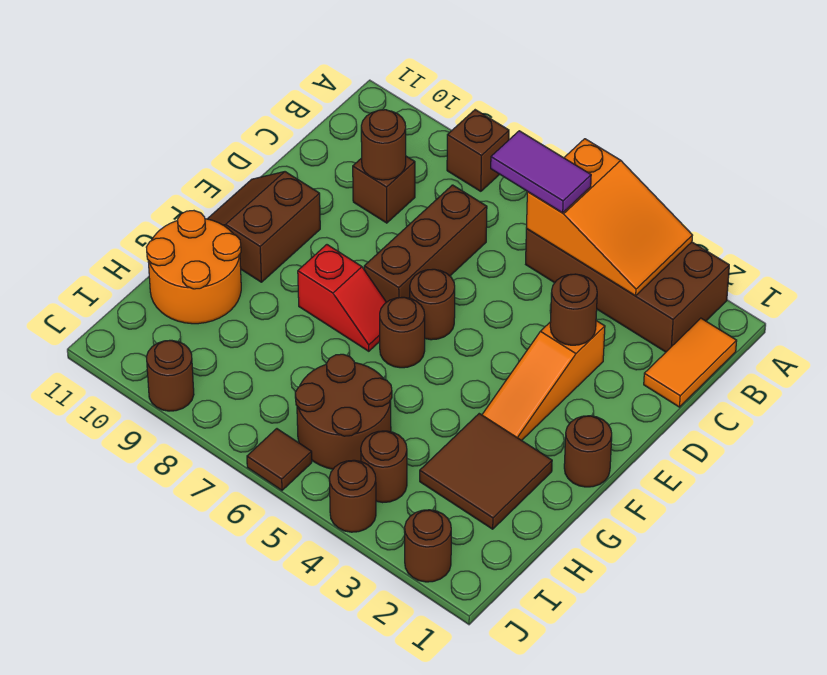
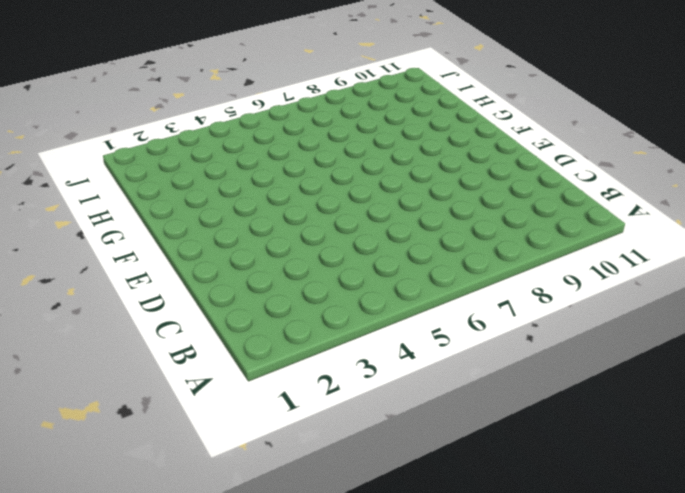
none -> brown 2x4 brick [526,229,729,352]
none -> brown 1x1 brick [447,110,509,191]
none -> orange 1x2 tile [644,318,737,407]

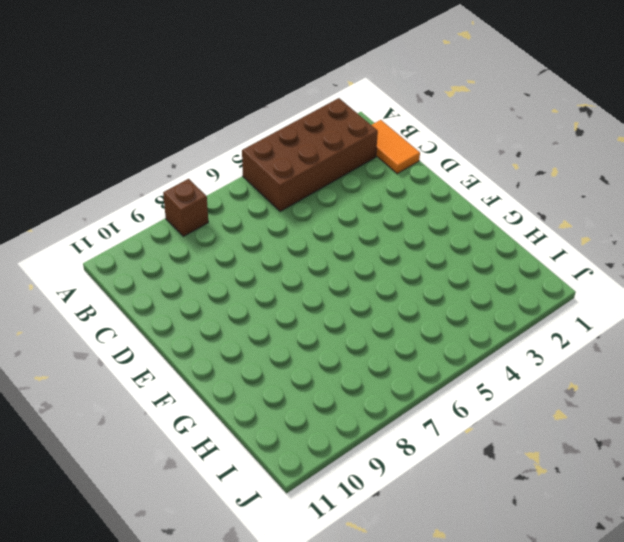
none -> brown 1x3 brick [364,185,487,302]
none -> brown 1x1 brick [353,156,415,223]
none -> orange 1x3 slope [482,321,605,441]

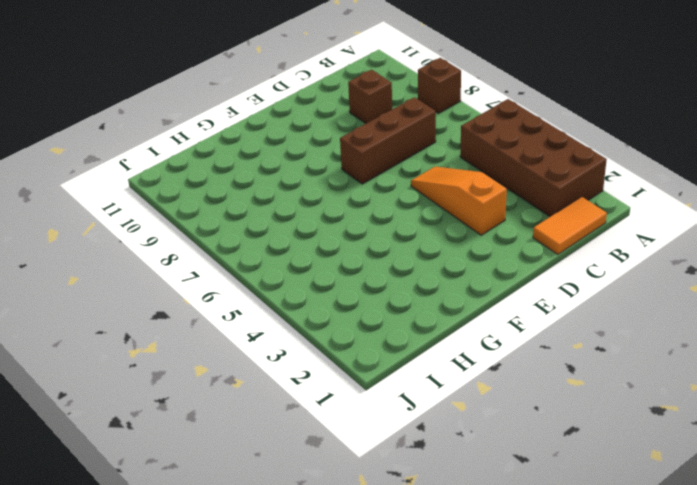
orange 1x3 slope [411,167,507,235] -> orange 1x3 slope turned to [482,321,605,441]
none -> brown 1x1 round brick [410,269,455,340]
none -> brown 2x2 slope [208,172,320,282]
none -> brown 1x1 round brick [564,416,612,487]

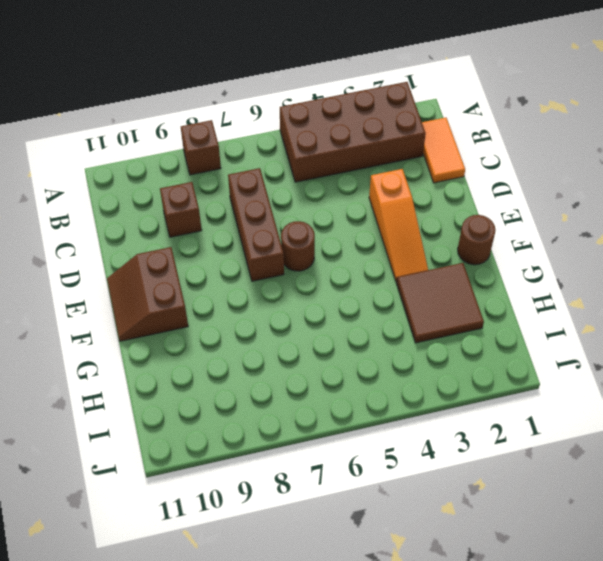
none -> brown 1x1 round brick [380,297,425,368]
none -> red 1x2 slope [298,245,386,351]
none -> orange 2x2 round brick [146,211,241,324]

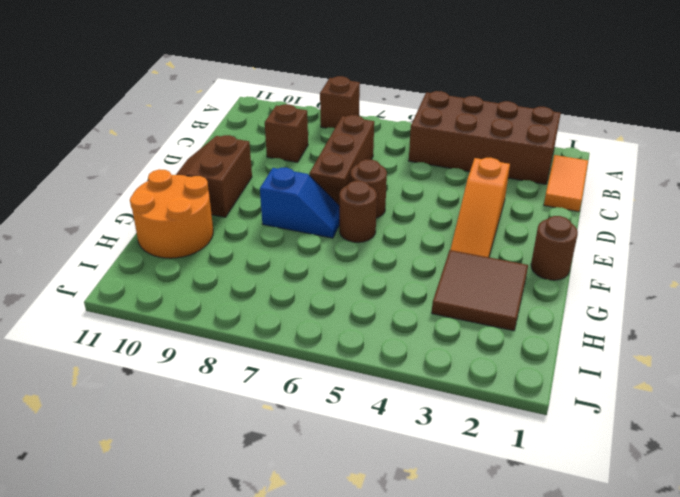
blue 1x2 slope [260,168,339,238] -> red 1x2 slope [298,245,386,351]
none -> brown 2x2 round brick [295,354,392,469]
none -> brown 1x1 round brick [361,431,407,503]
none -> brown 1x1 round brick [405,510,451,582]

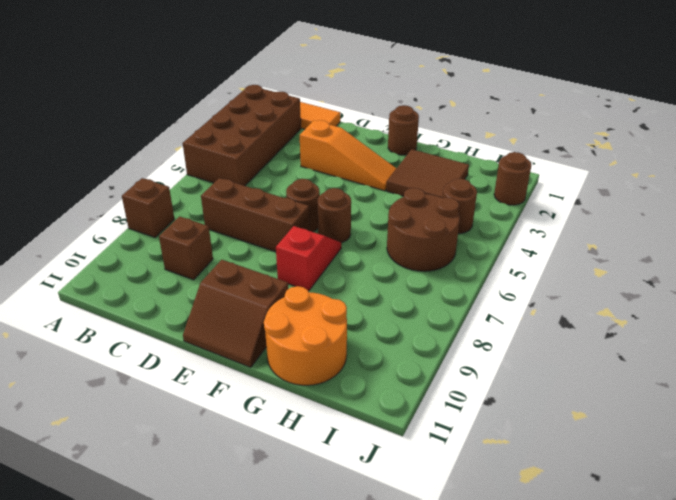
none -> brown 1x1 round brick [329,460,376,532]
none -> brown 1x1 tile [247,429,312,490]
none -> brown 1x1 round brick [147,340,194,411]

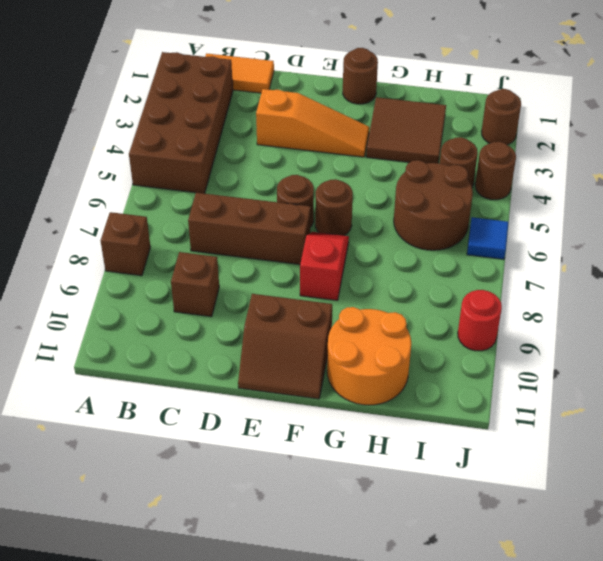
blue 1x1 tile [467,217,508,259] -> brown 1x1 tile [247,429,312,490]
red 1x1 round brick [458,290,502,351] -> brown 1x1 round brick [147,340,194,411]
none -> orange 2x3 slope [526,139,693,296]
none -> brown 1x1 round brick [361,110,406,180]
none -> brown 1x1 round brick [550,274,597,345]

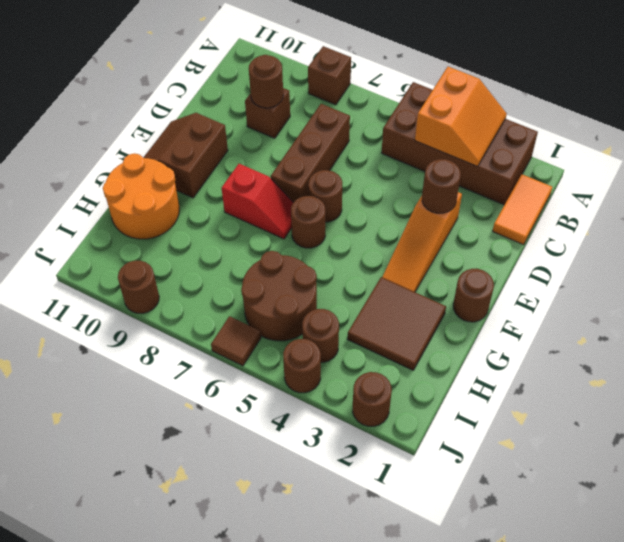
orange 2x2 slope [415,67,507,166] -> orange 2x3 slope [526,139,693,296]
none -> purple 1x2 tile [491,131,591,213]

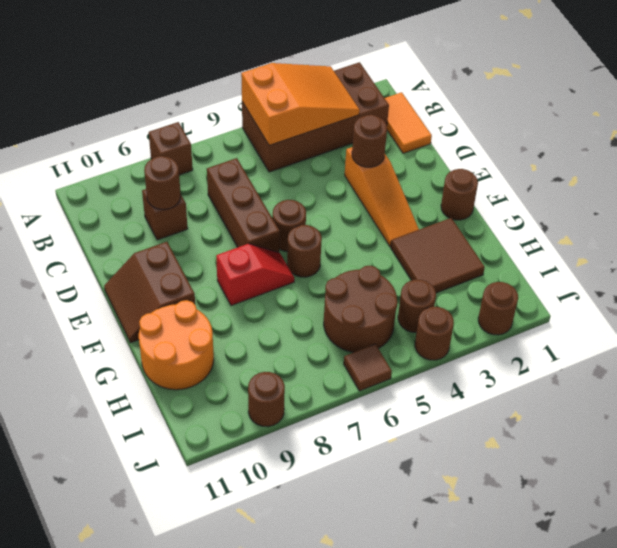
none -> purple 1x2 tile [491,131,591,213]

